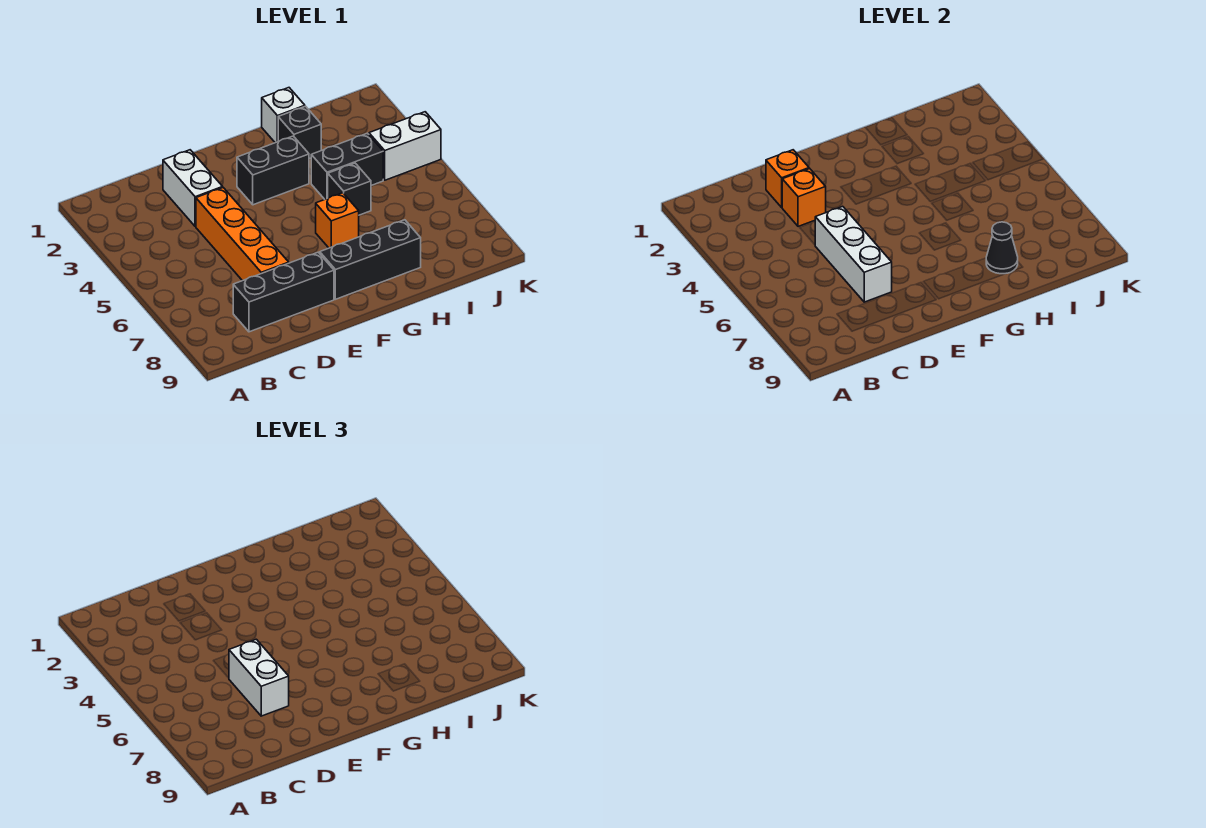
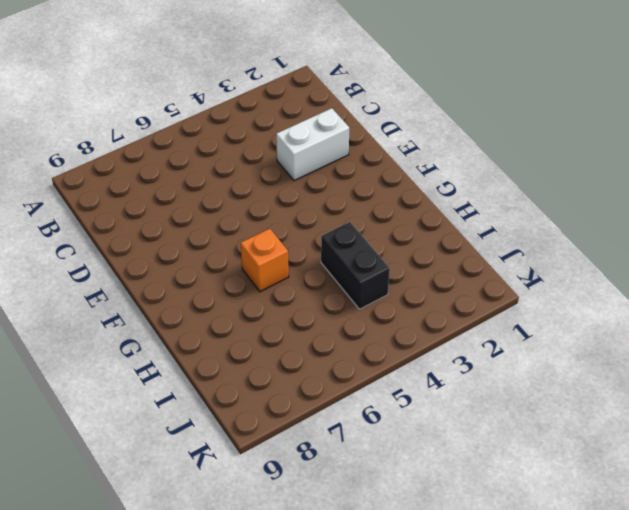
none -> black 1x3 brick [233,252,334,332]
none -> orange 1x4 brick [196,188,289,281]
none -> black 1x2 brick [237,136,309,205]

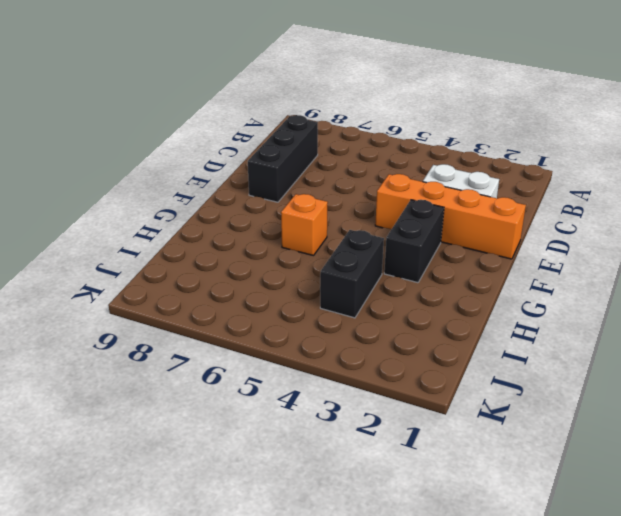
orange 1x4 brick [375,174,526,259] -> orange 1x4 brick moved to [196,188,289,281]
none -> black 1x3 brick [320,220,421,299]
none -> white 1x1 brick [262,88,305,143]
none -> black 1x1 brick [278,106,321,159]

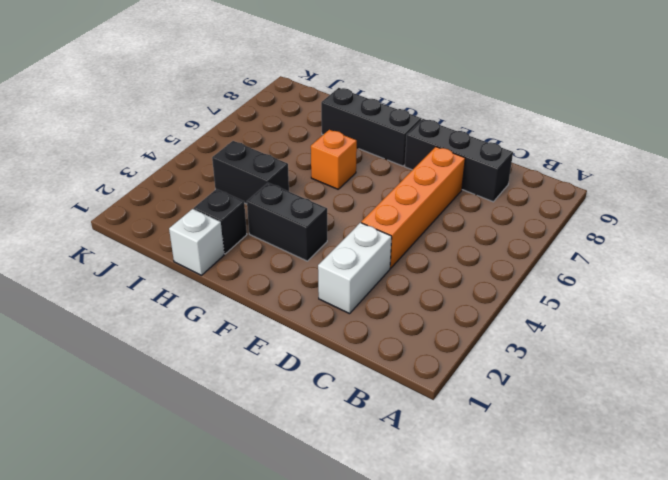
none -> black 1x1 brick [328,163,371,215]
none -> white 1x2 brick [369,112,441,180]
none -> orange 1x1 brick [766,150,809,207]

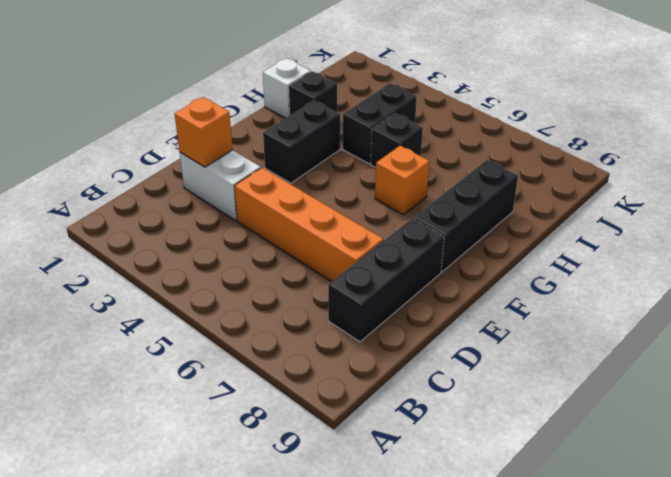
none -> white 1x2 brick [369,112,441,180]
none -> orange 1x1 brick [782,169,826,226]
none -> white 1x3 brick [815,206,892,302]

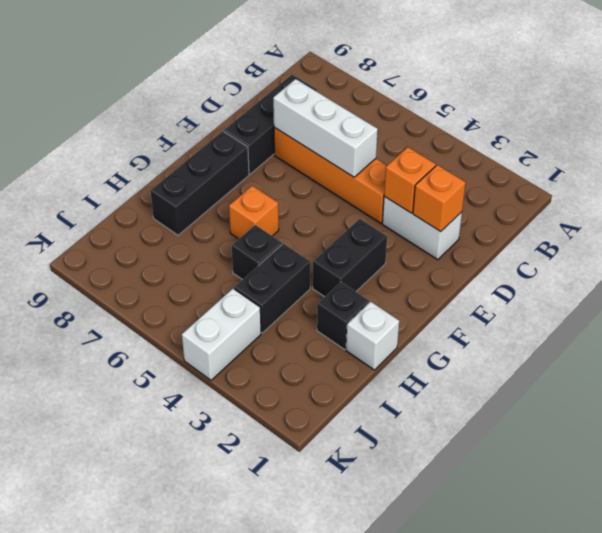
none -> black 1x1 cone [986,222,1018,274]
none -> white 1x2 brick [229,639,289,716]

